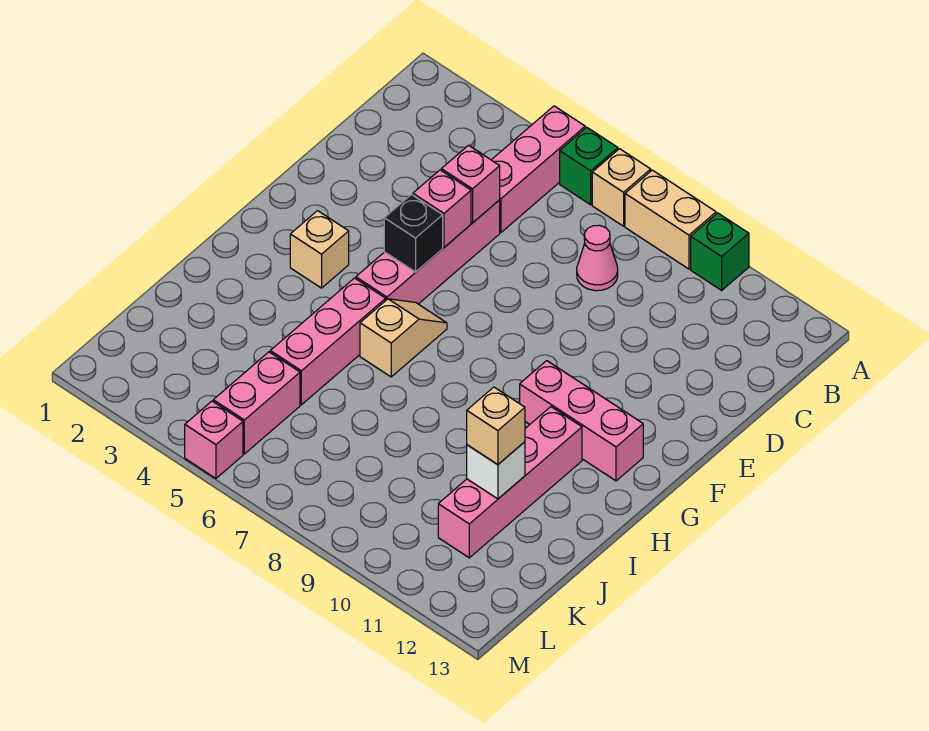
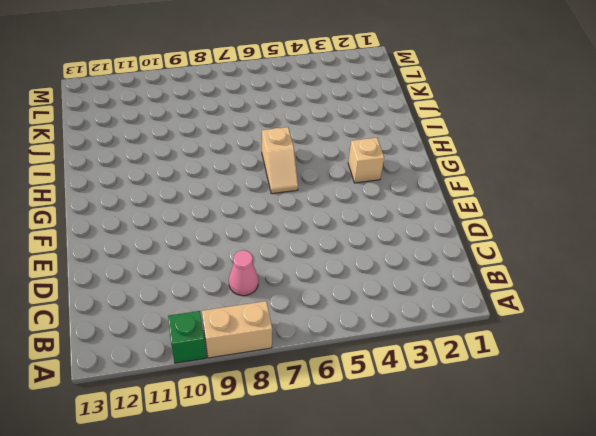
none -> pink 1x3 brick [492,106,585,232]
none -> green 1x1 brick [560,127,618,205]
none -> tan 1x1 brick [592,149,651,226]

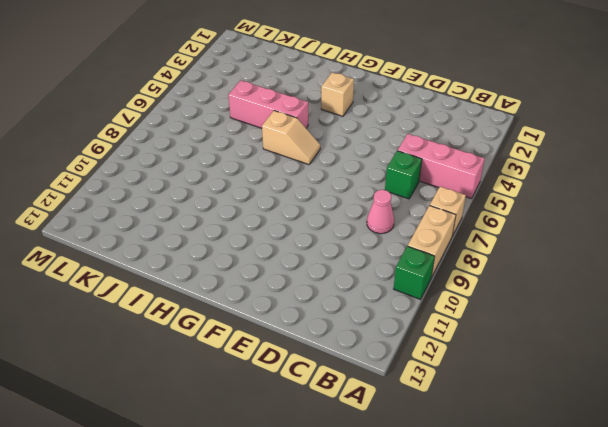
green 1x1 brick [385,151,422,199] -> green 1x1 brick moved to [560,127,618,205]
none -> pink 1x4 brick [356,200,500,304]
none -> pink 1x3 brick [520,361,643,481]
none -> pink 1x4 brick [438,407,582,558]

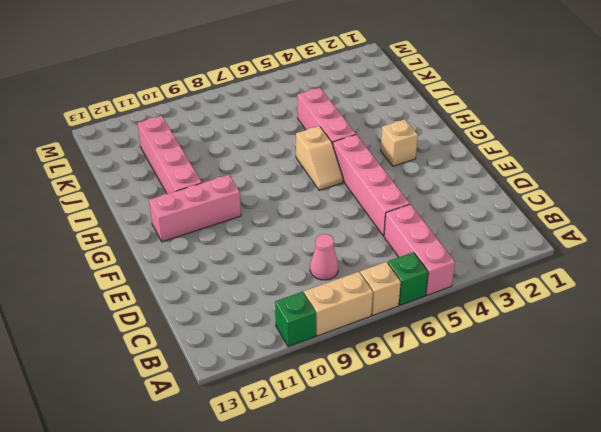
none -> pink 1x2 brick [213,352,300,454]
none -> pink 1x1 brick [185,401,243,478]
none -> pink 1x1 brick [441,145,500,223]

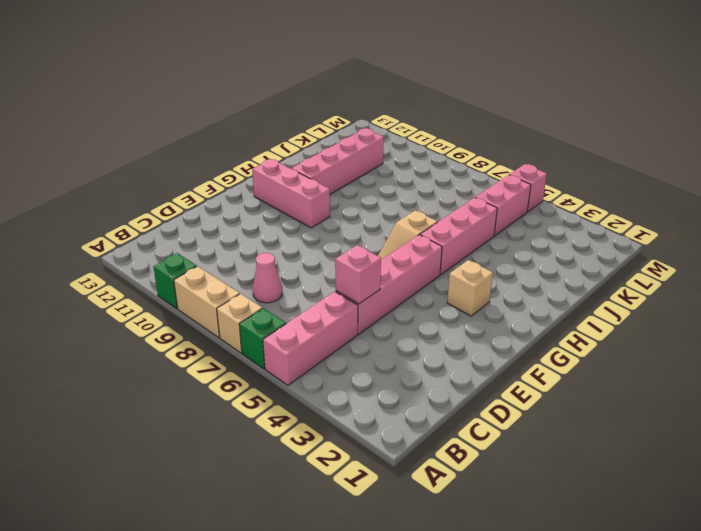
none -> pink 1x1 brick [413,170,471,247]
none -> black 1x1 brick [384,195,443,272]
none -> white 1x1 brick [467,442,525,499]

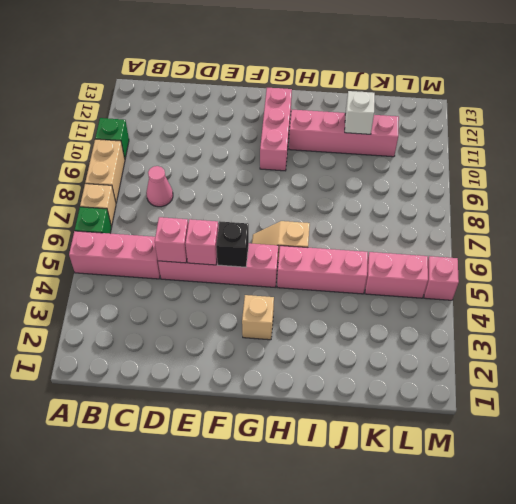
none -> tan 1x1 brick [467,387,525,464]

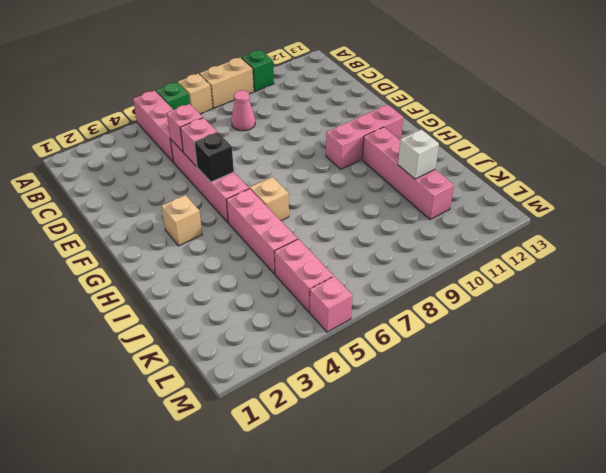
none -> tan 1x1 brick [467,387,525,464]

